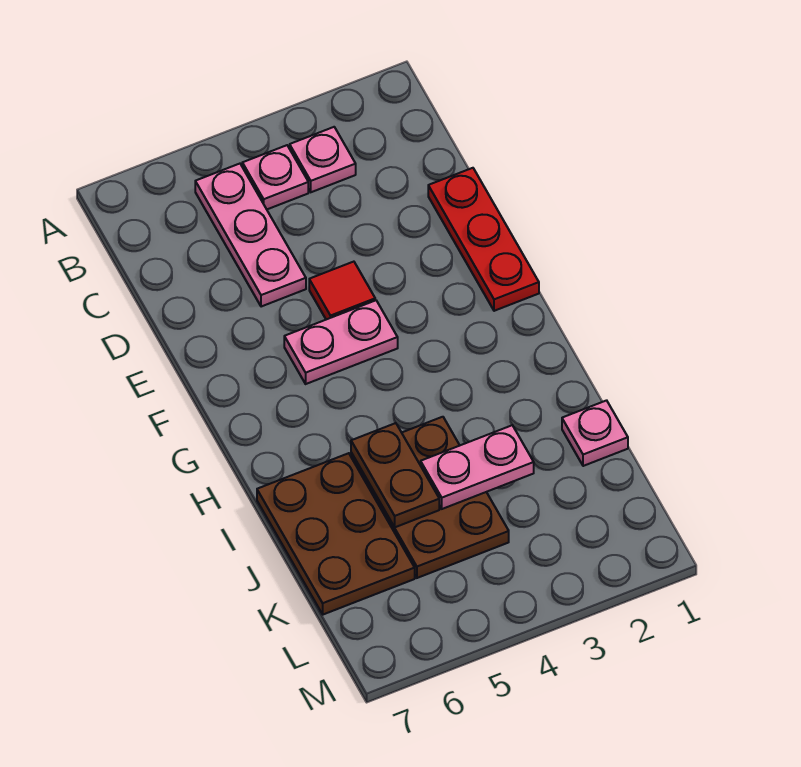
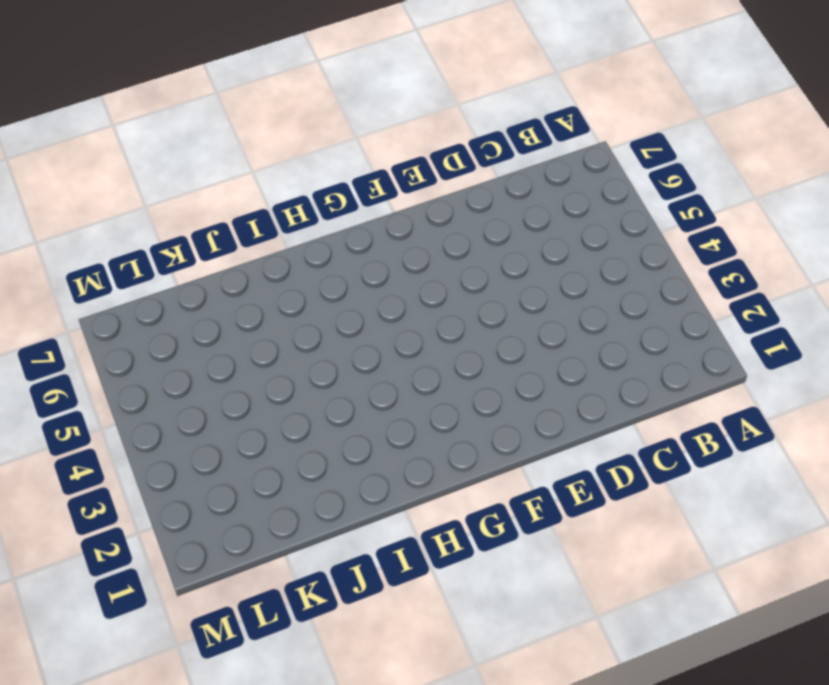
none -> pink 1x1 plate [290,127,356,192]
none -> pink 1x1 plate [242,145,308,209]

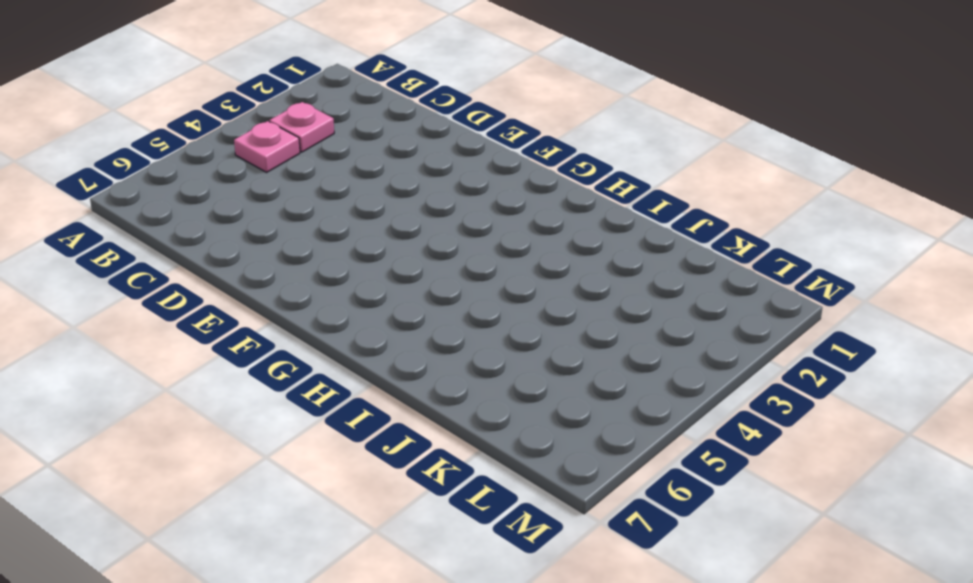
none -> pink 1x3 plate [195,164,306,307]
none -> red 1x3 plate [428,168,539,311]

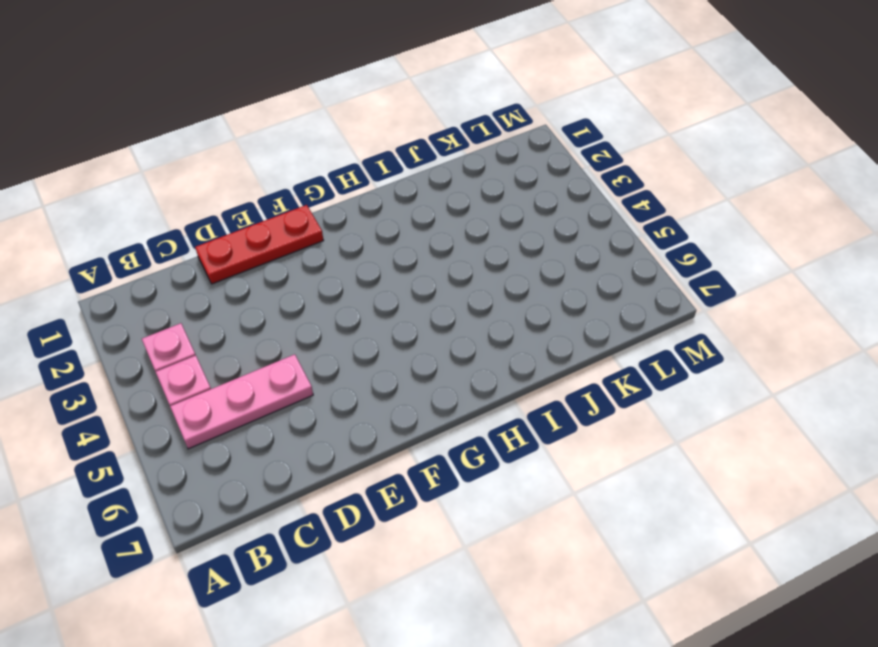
none -> red 1x1 tile [309,262,375,320]
none -> pink 1x2 plate [284,300,398,384]

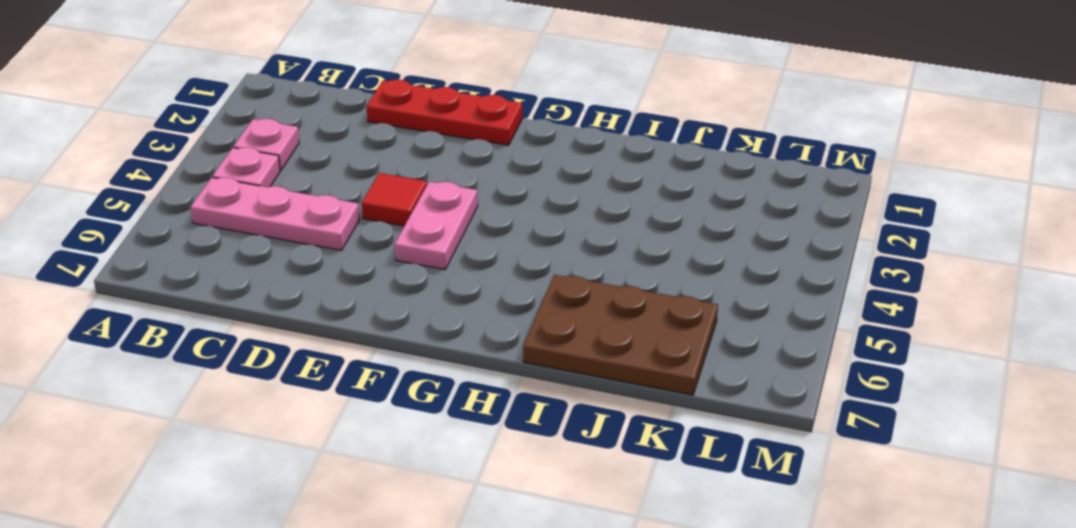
none -> brown 2x3 plate [351,417,509,578]
none -> pink 1x1 plate [562,400,628,466]

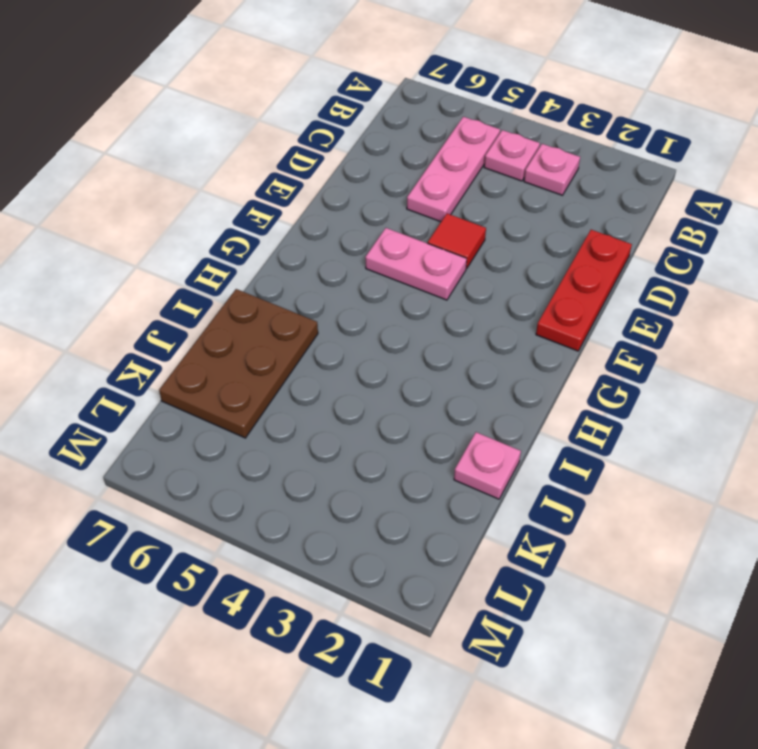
none -> brown 2x3 plate [351,417,509,578]
none -> brown 1x2 plate [351,423,439,527]

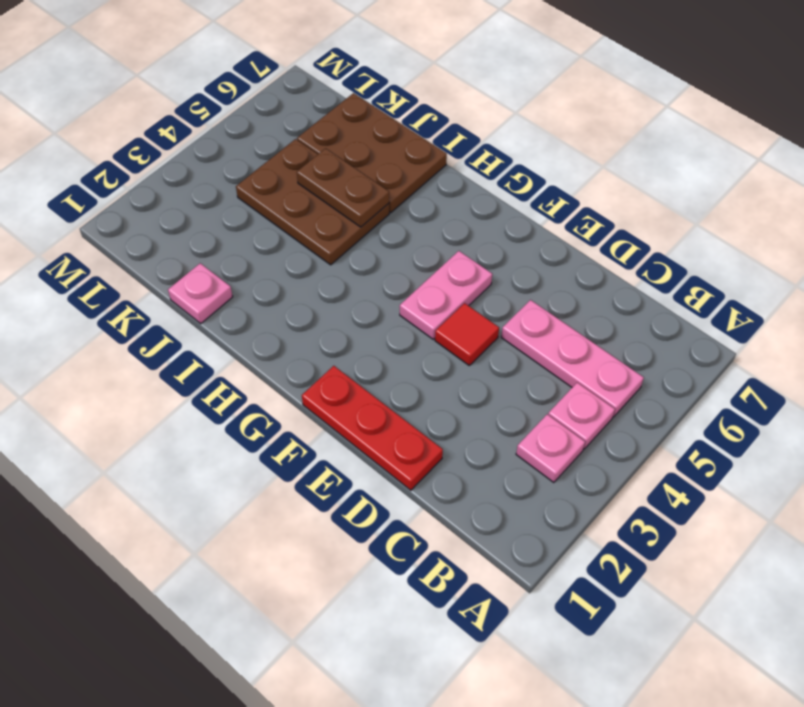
none -> pink 1x2 plate [421,425,534,509]

